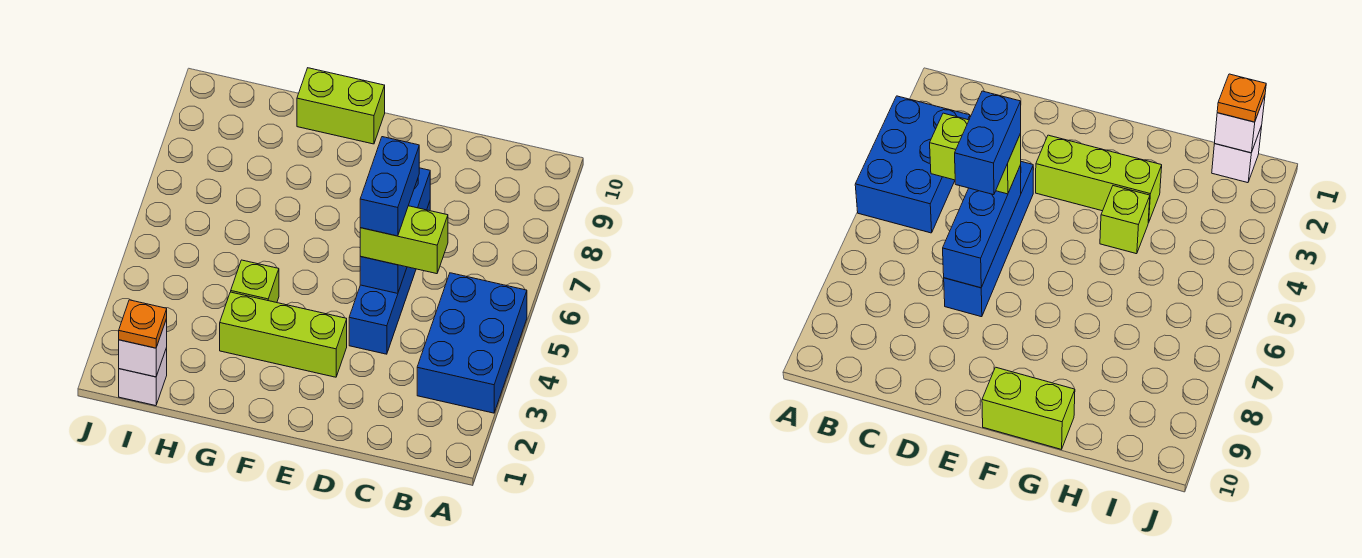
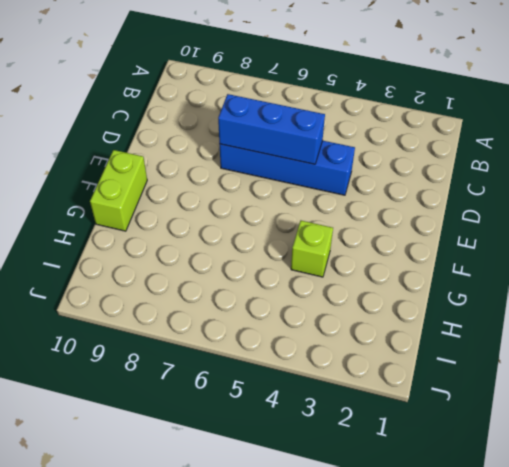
none -> blue 2x3 brick [417,273,527,413]
none -> lime 1x3 brick [220,292,347,377]

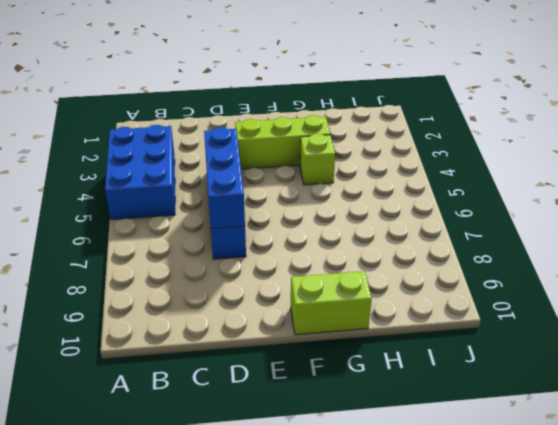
none -> white 1x1 brick [119,348,167,406]
none -> white 1x1 brick [119,319,167,377]

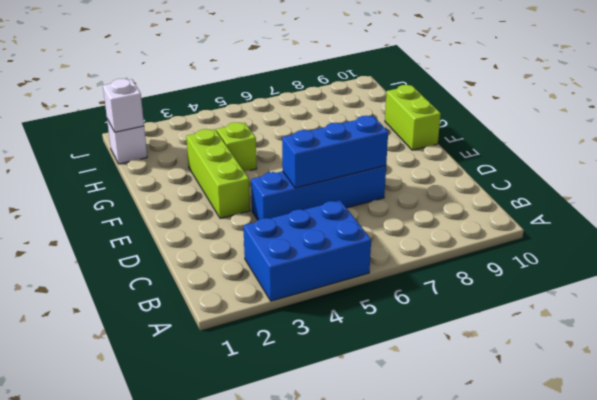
none -> lime 1x2 brick [360,206,448,274]
none -> orange 1x1 plate [119,300,167,348]

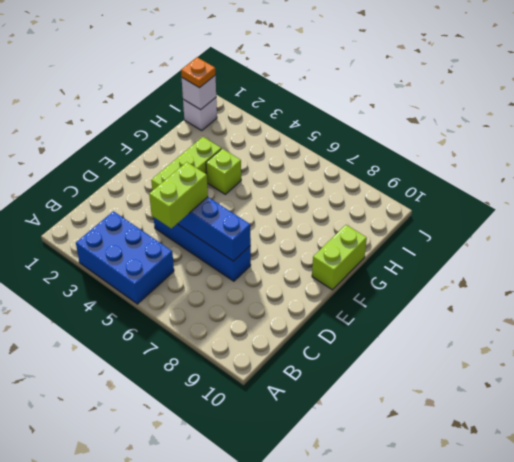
none -> blue 1x2 brick [360,137,419,236]

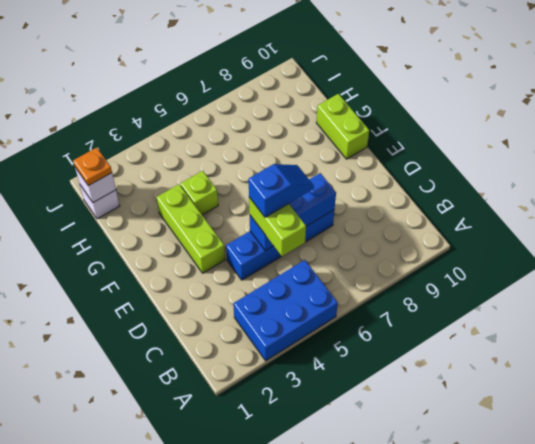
blue 1x2 slope [249,164,314,217] -> blue 1x2 brick [360,137,419,236]

